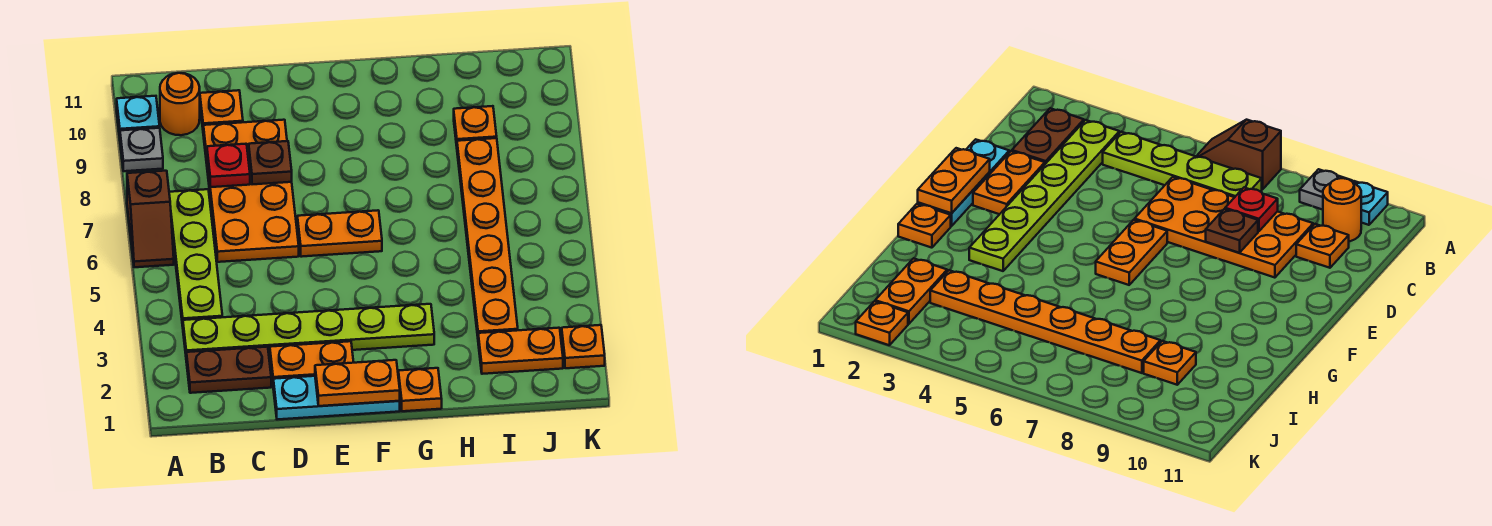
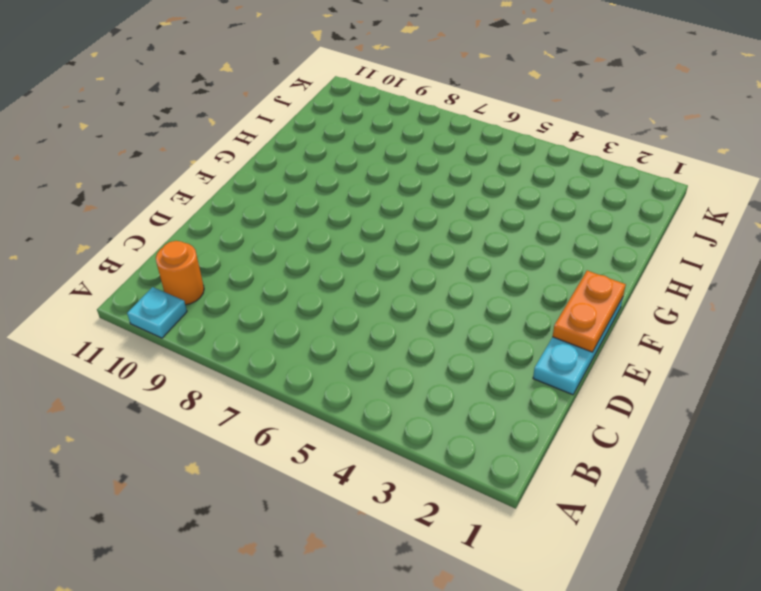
none -> brown 1x2 slope [127,171,174,267]
none -> grey 1x1 plate [120,128,163,171]
none -> brown 1x2 plate [186,347,271,393]

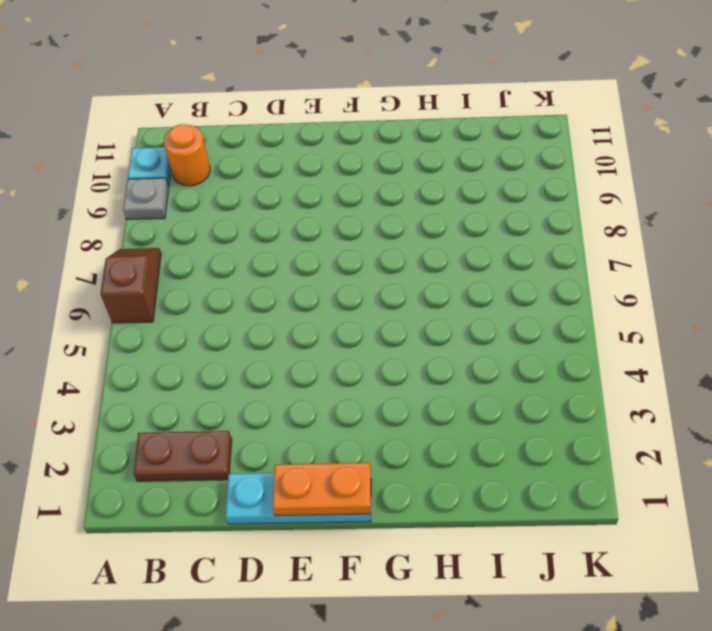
brown 1x2 slope [100,248,161,323] -> brown 1x2 slope turned to [127,171,174,267]
none -> lime 1x6 plate [183,304,434,355]
none -> lime 1x4 plate [169,189,222,326]
none -> orange 2x4 plate [203,120,299,262]

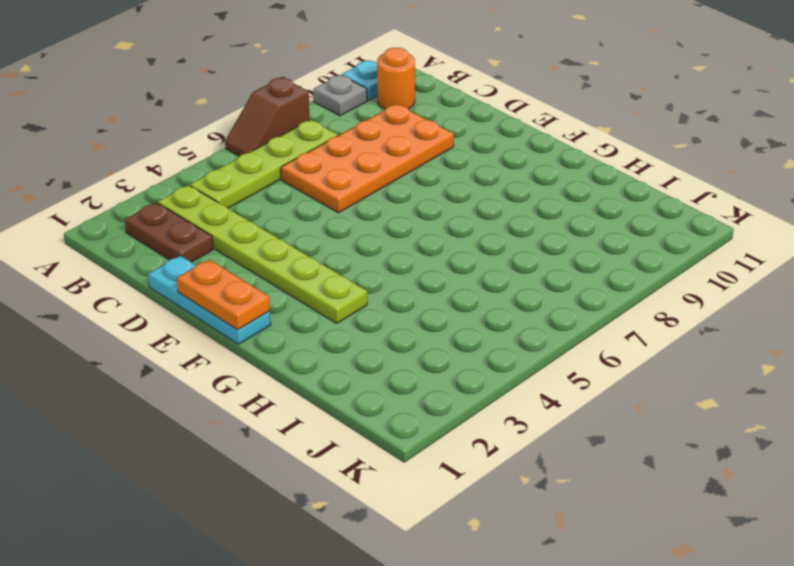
none -> orange 1x1 plate [200,90,243,127]
none -> orange 1x2 plate [270,341,354,381]
none -> orange 1x2 plate [297,210,382,257]

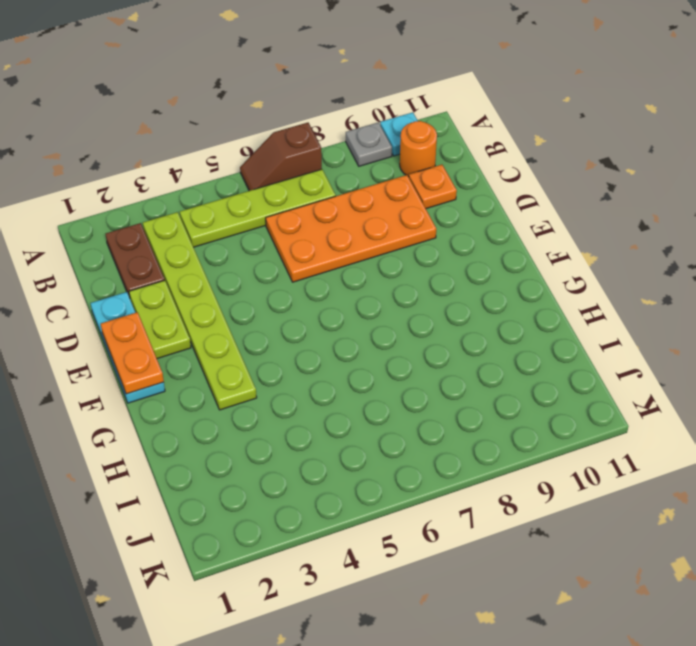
lime 1x2 plate [129,280,191,359] -> orange 1x2 plate [270,341,354,381]
none -> orange 1x2 plate [297,210,382,257]
none -> orange 1x1 plate [398,368,442,411]
none -> orange 1x2 plate [478,328,563,374]

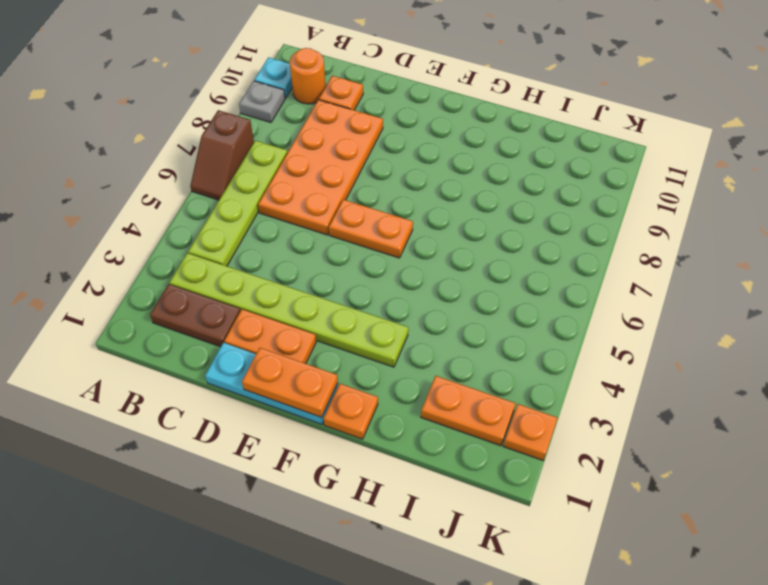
none -> orange 1x6 plate [457,138,518,336]
none -> orange 1x1 plate [454,106,497,146]
none -> red 1x1 plate [207,144,250,187]

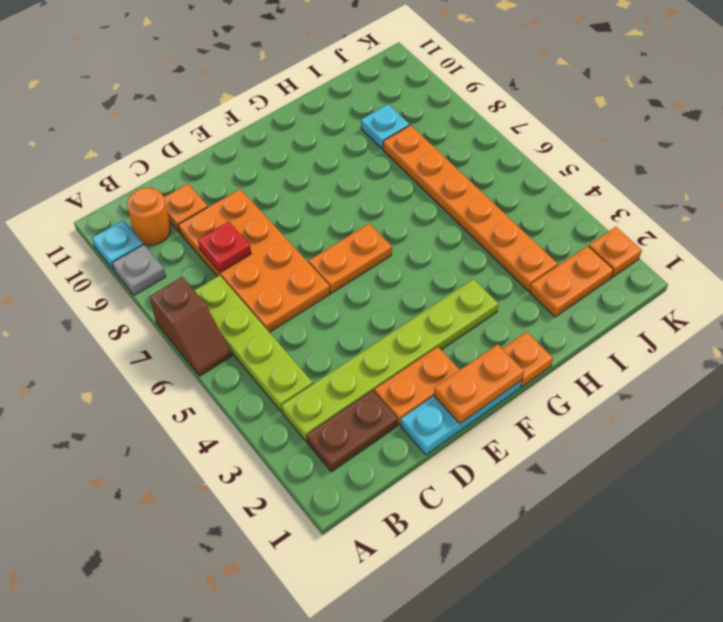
cyan 1x1 plate [361,104,409,149] -> orange 1x1 plate [454,106,497,146]
none -> brown 1x1 plate [249,141,292,184]

